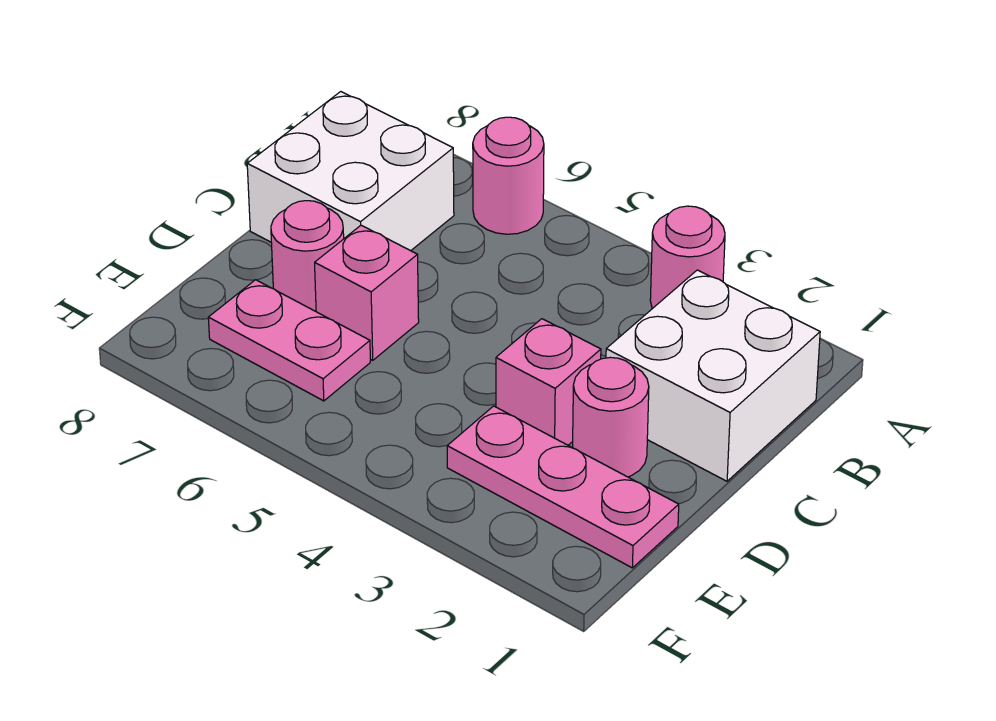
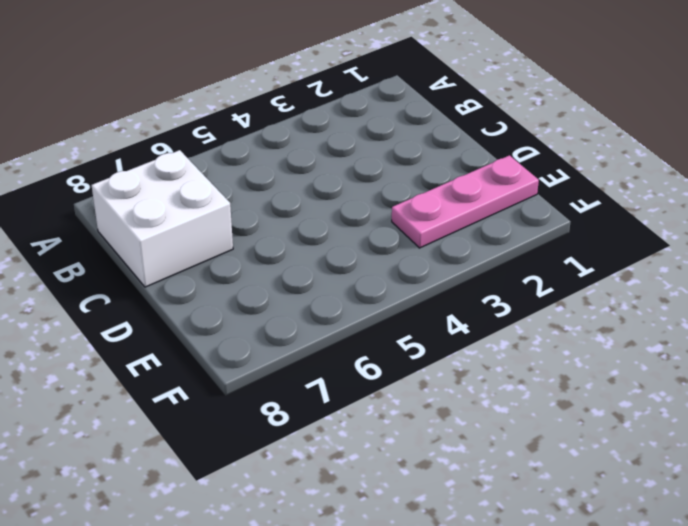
none -> pink 1x1 round brick [650,206,725,309]
none -> pink 1x1 round brick [473,117,544,234]

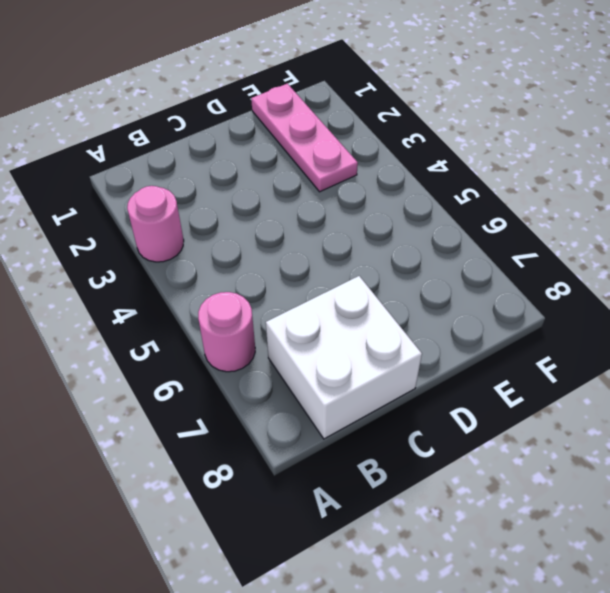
none -> white 2x2 brick [606,270,820,481]
none -> pink 1x1 round brick [573,357,649,477]

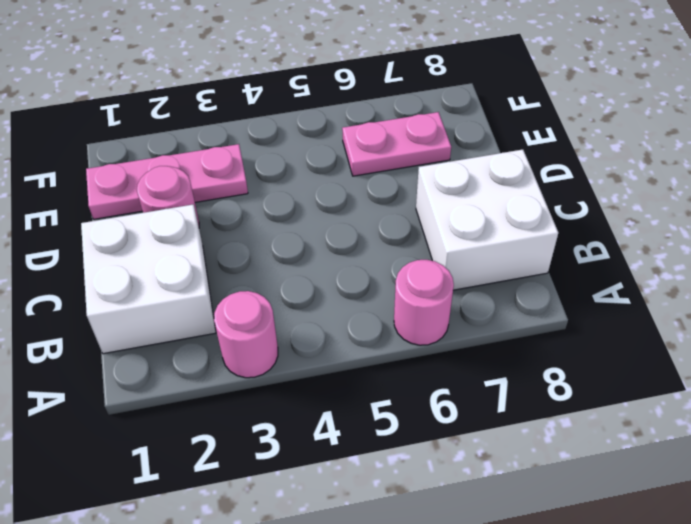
none -> pink 1x1 brick [496,319,601,445]
none -> pink 1x1 brick [315,225,419,360]

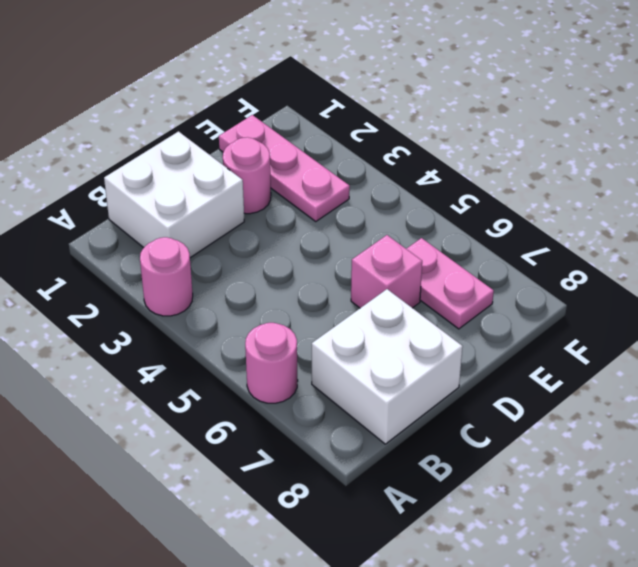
none -> pink 1x1 brick [496,319,601,445]
none -> pink 1x1 round brick [271,201,344,311]

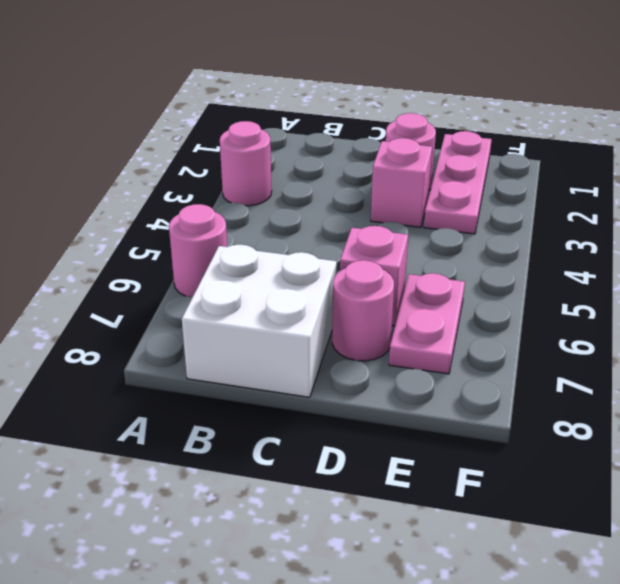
none -> white 2x2 brick [606,270,820,481]

